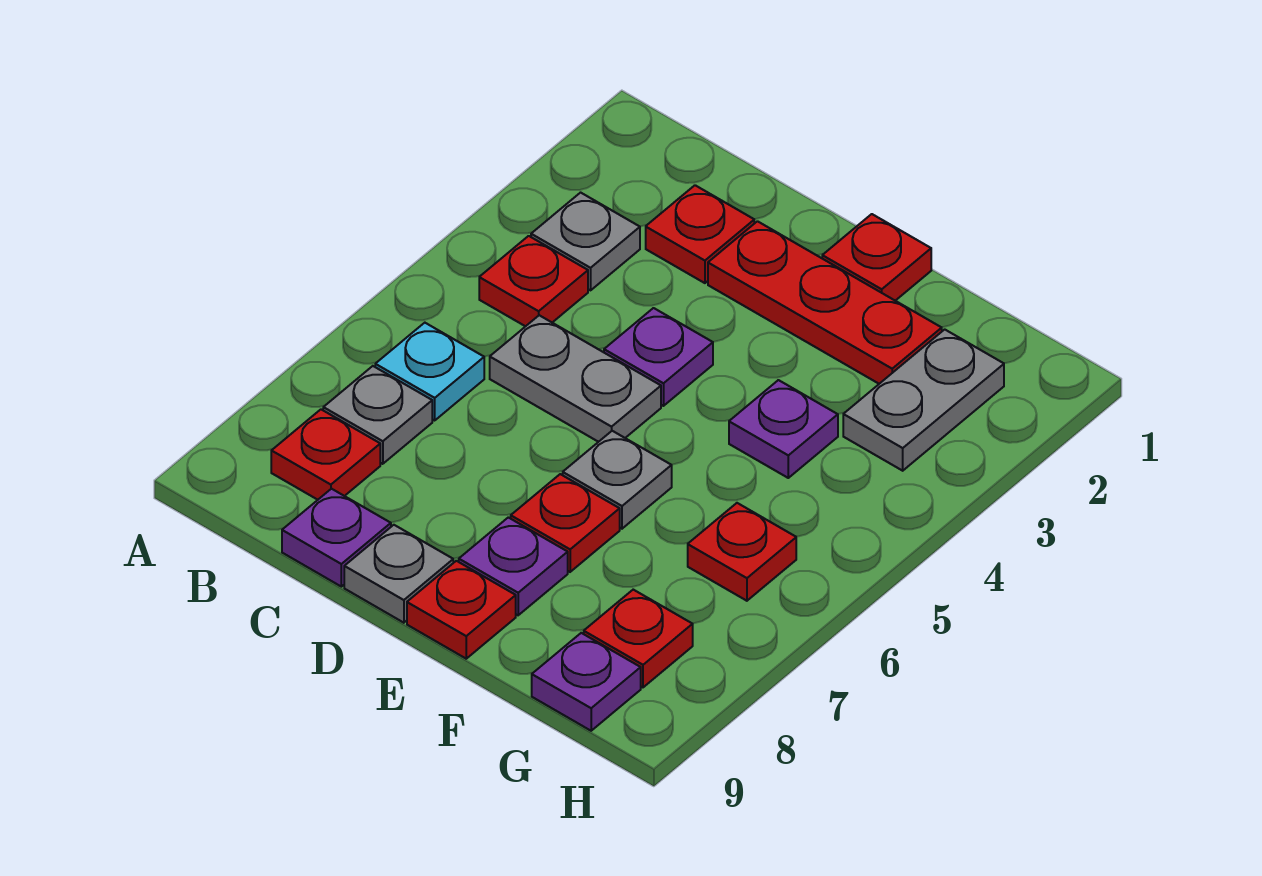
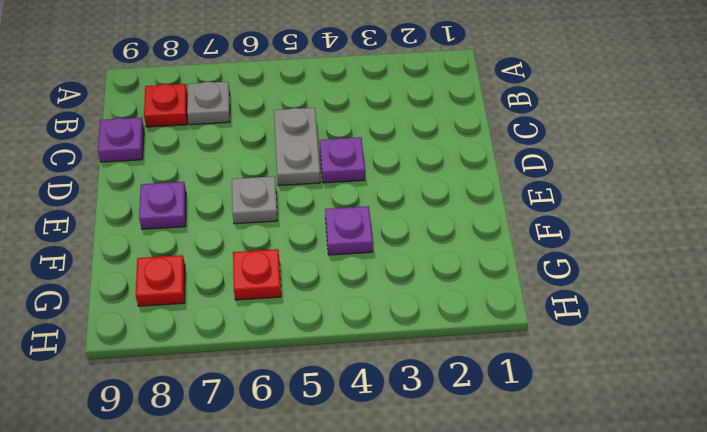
none -> grey 1x1 plate [531,193,640,290]
none -> red 1x1 plate [479,236,588,326]
none -> cyan 1x1 plate [375,323,484,420]

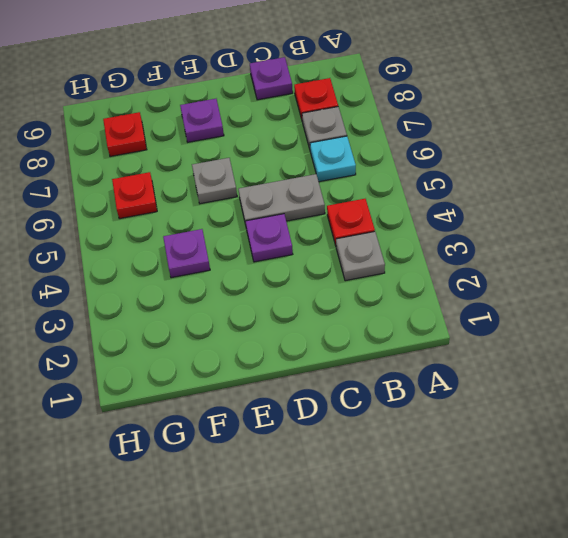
none -> red 1x1 plate [646,185,754,283]
none -> red 1x3 plate [708,221,942,384]
none -> grey 1x1 plate [344,525,453,623]

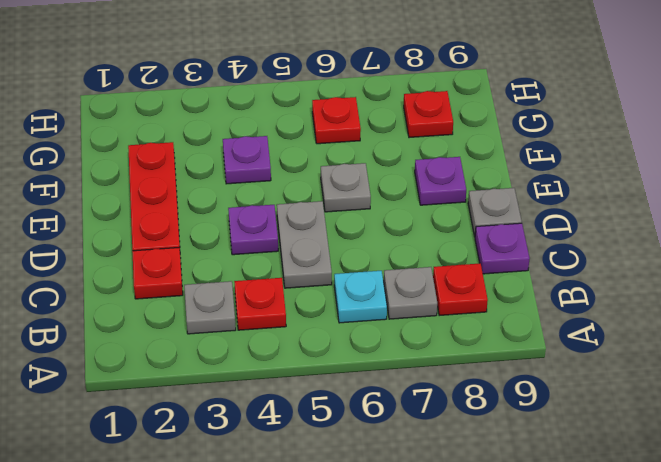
none -> red 1x1 plate [822,214,931,301]
none -> red 1x1 plate [511,474,620,572]
none -> red 1x1 plate [407,561,516,659]

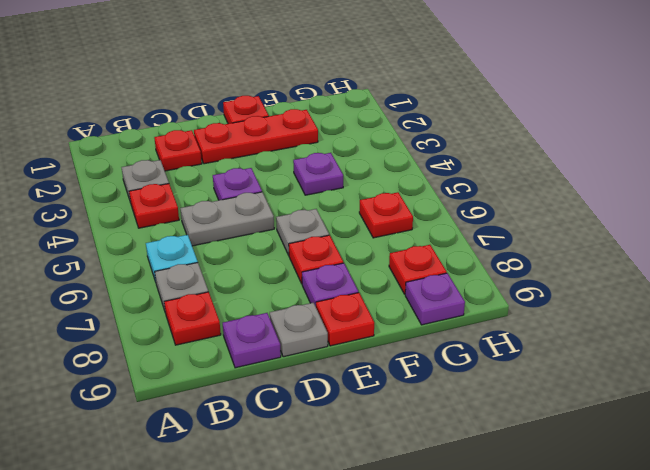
none -> grey 1x2 plate [843,329,1004,471]

